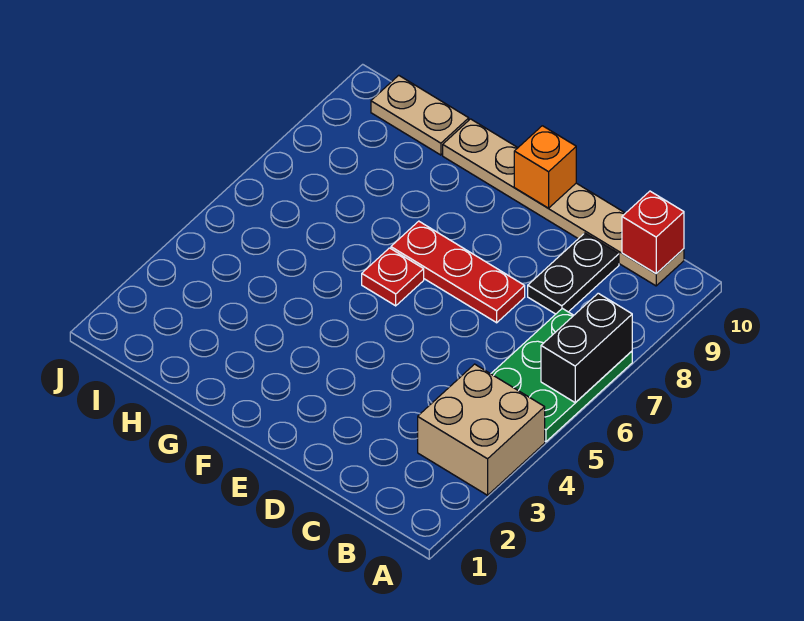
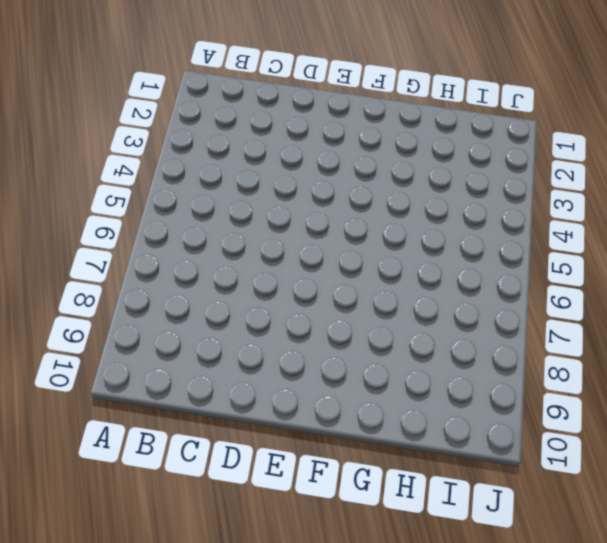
none -> tan 2x2 brick [418,364,545,495]
none -> green 2x3 plate [491,308,632,442]

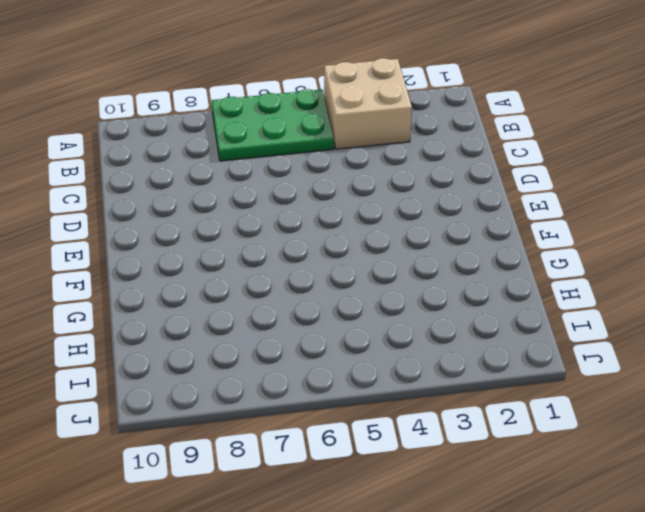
none -> tan 1x6 plate [443,119,684,286]
none -> black 1x2 plate [528,233,619,314]

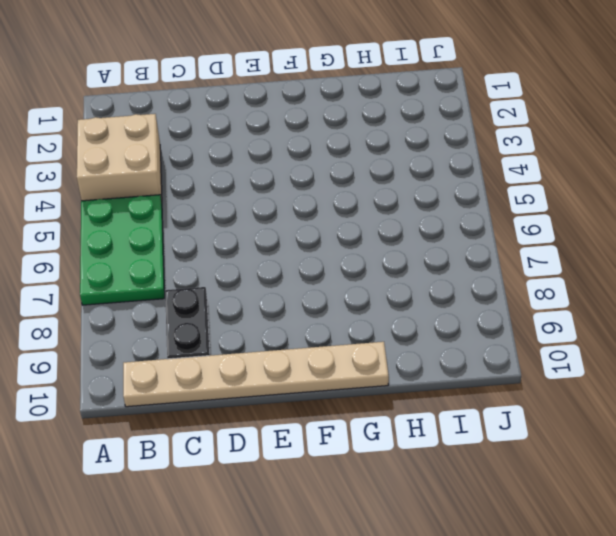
none -> red 1x3 plate [391,221,525,323]
none -> red 1x1 plate [362,248,424,306]

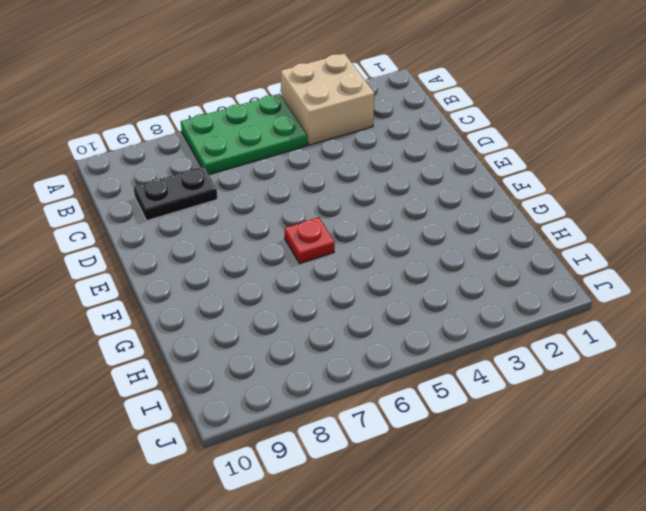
none -> tan 1x6 plate [443,119,684,286]
none -> red 1x3 plate [391,221,525,323]

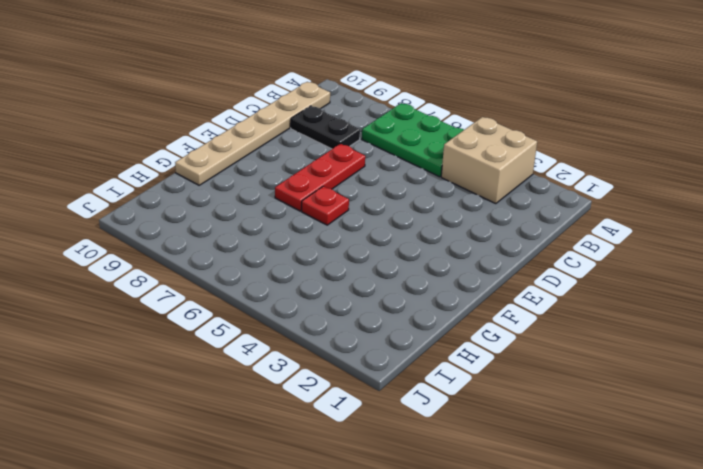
none -> tan 1x2 plate [371,75,469,155]
none -> black 1x2 brick [541,293,632,403]

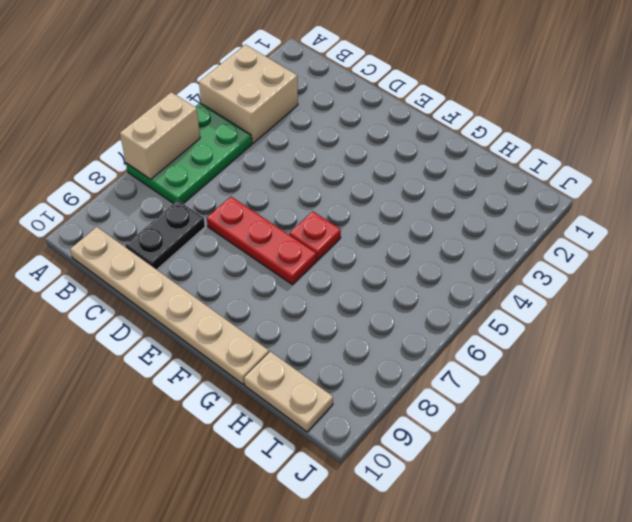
tan 1x2 brick [120,92,200,179] -> black 1x2 brick [541,293,632,403]
none -> red 1x1 brick [622,191,684,274]
none -> orange 1x1 brick [514,126,576,208]

